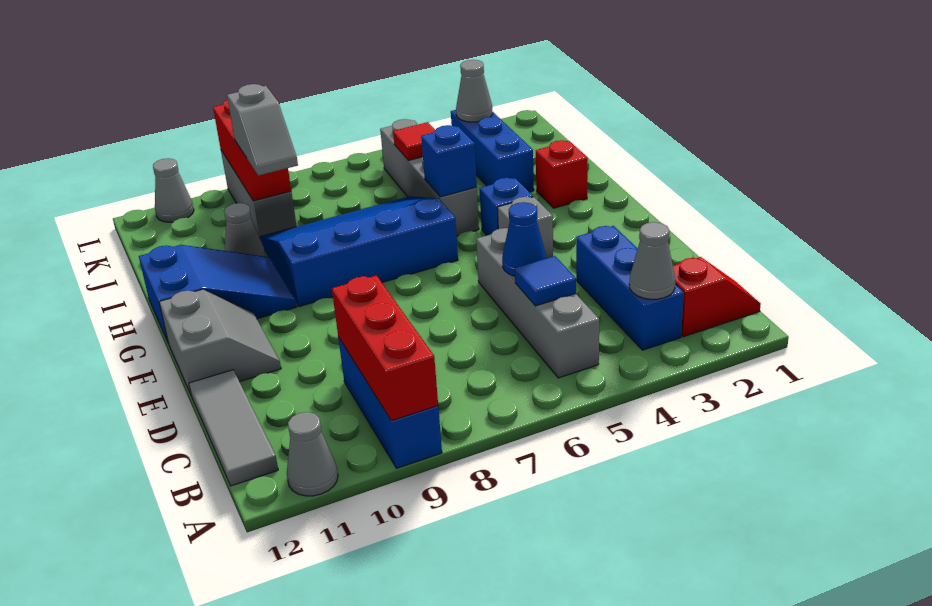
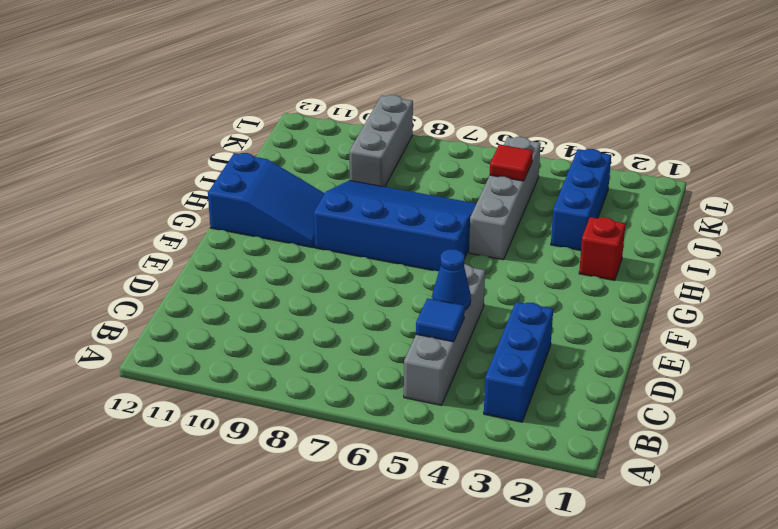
none -> blue 1x3 brick [338,337,442,468]
none -> grey 1x1 cone [287,412,338,496]
none -> red 1x2 slope [673,257,761,337]

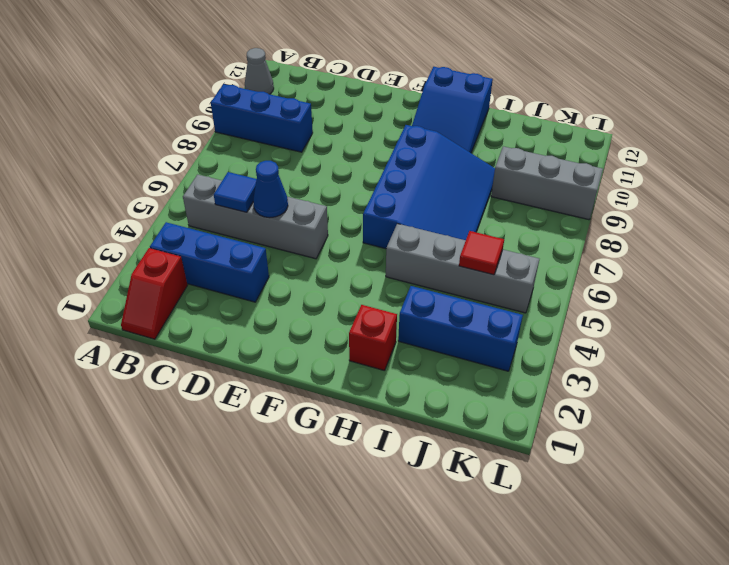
none -> grey 1x3 tile [189,370,278,486]
none -> grey 2x2 slope [159,289,281,394]
none -> grey 1x1 brick [497,197,553,258]

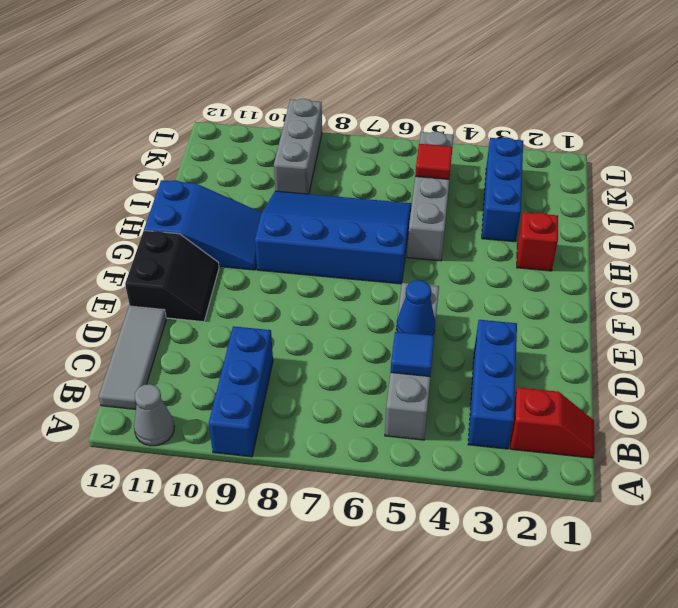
black 2x2 slope [125,231,219,322] -> grey 2x2 slope [159,289,281,394]
none -> grey 1x1 brick [497,197,553,258]
none -> blue 1x1 brick [480,178,533,236]
none -> grey 1x1 cone [224,203,266,257]

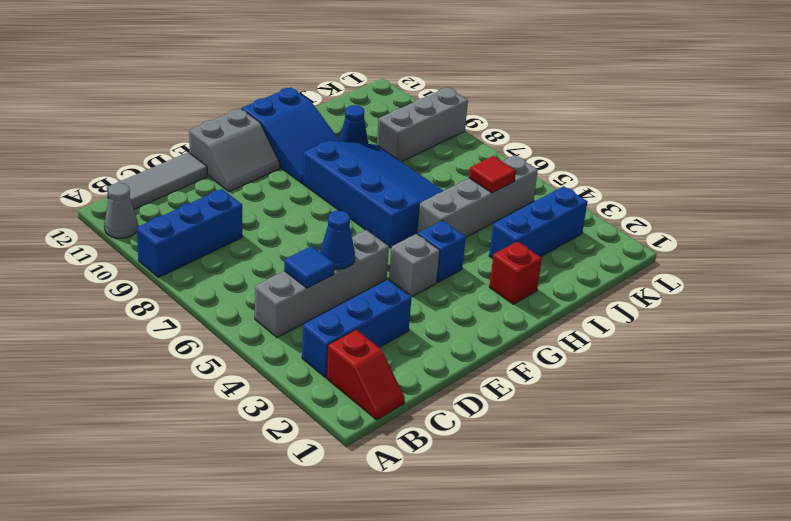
blue 1x1 cone [339,105,368,144] -> grey 1x1 cone [224,203,266,257]
none -> grey 1x1 cone [153,158,194,222]
none -> red 1x3 brick [332,275,438,421]
none -> grey 1x1 cone [629,222,675,299]

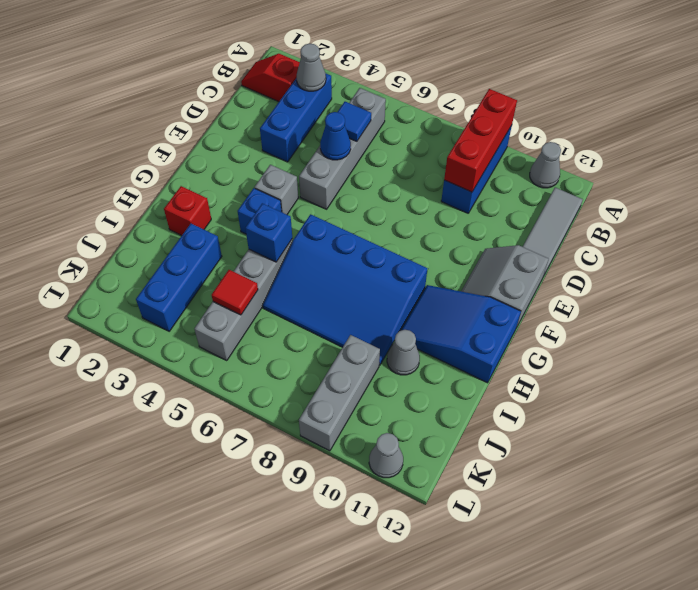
none -> red 1x3 brick [213,99,291,201]
none -> grey 1x1 cone [456,60,492,122]
none -> grey 1x2 slope [227,84,298,176]

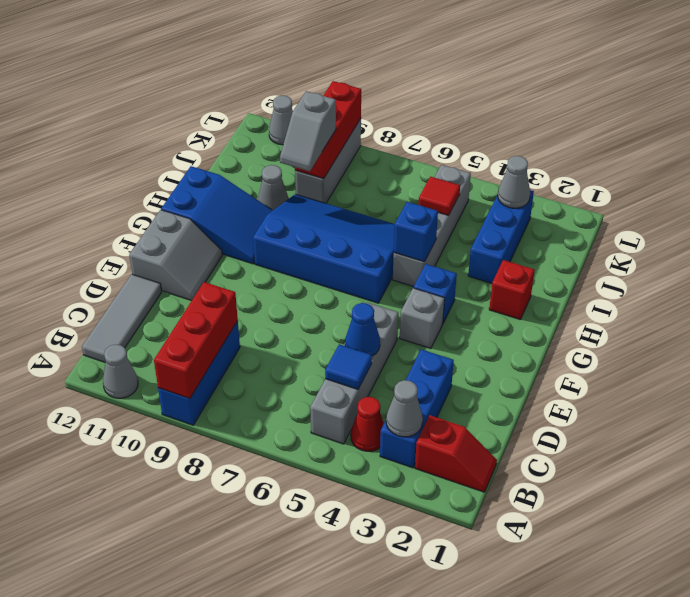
red 1x1 cone [351,397,384,451] -> none

